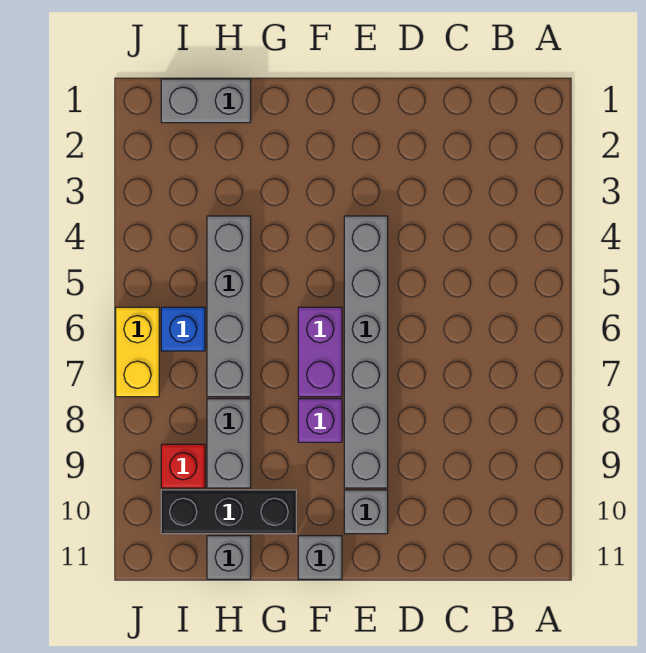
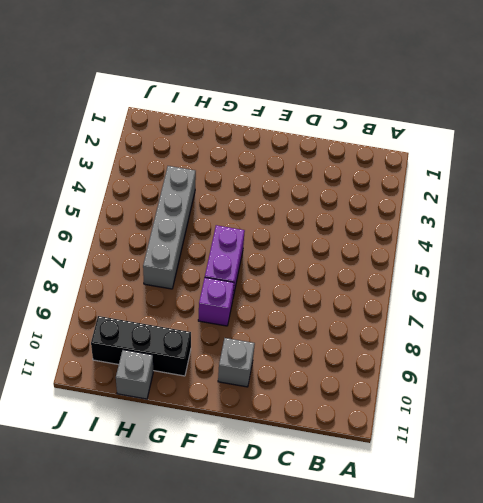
none -> grey 1x6 brick [344,216,388,488]
none -> grey 1x1 brick [298,536,342,579]
none -> grey 1x2 brick [161,79,251,123]

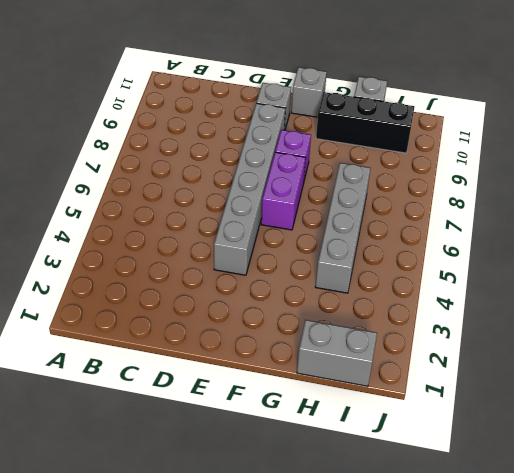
none -> grey 1x2 brick [207,399,251,488]
none -> blue 1x1 brick [161,307,205,351]
none -> red 1x1 brick [161,444,205,488]

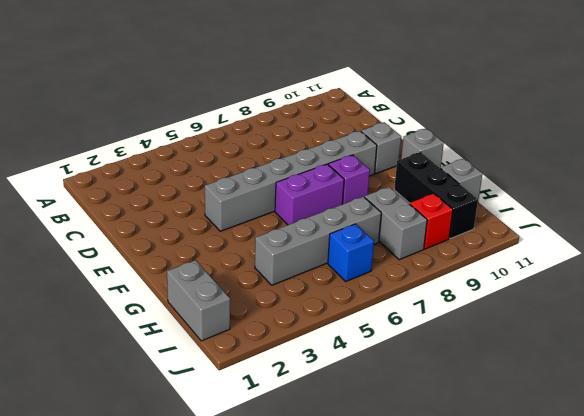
grey 1x2 brick [365,187,427,260] -> grey 1x2 brick turned to [207,399,251,488]
none -> yellow 1x2 brick [116,307,159,397]

